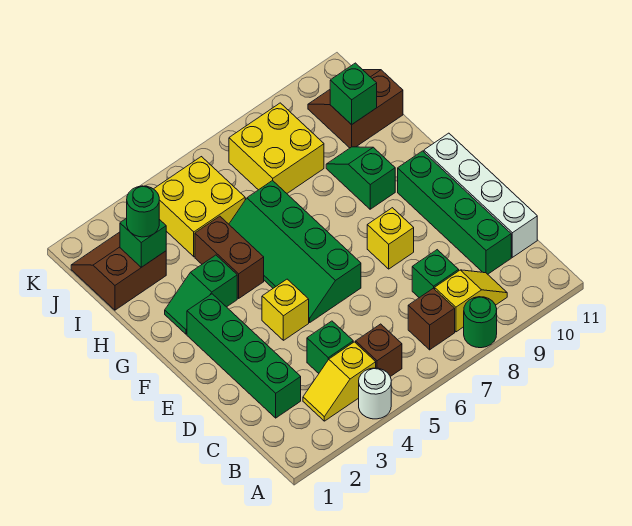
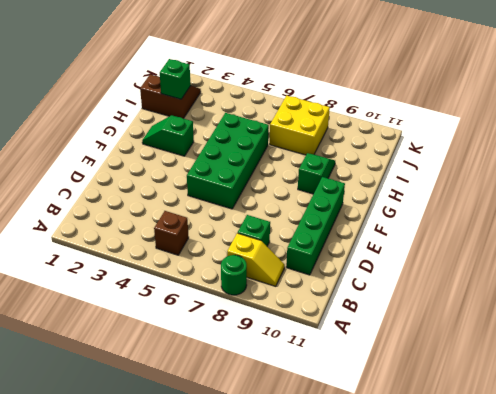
green 2x4 brick [187,113,269,209] -> green 2x4 slope [229,180,361,322]
none -> white 1x1 round brick [359,368,391,419]
none -> yellow 1x2 slope [303,342,376,421]
none -> brown 1x1 brick [408,288,455,350]

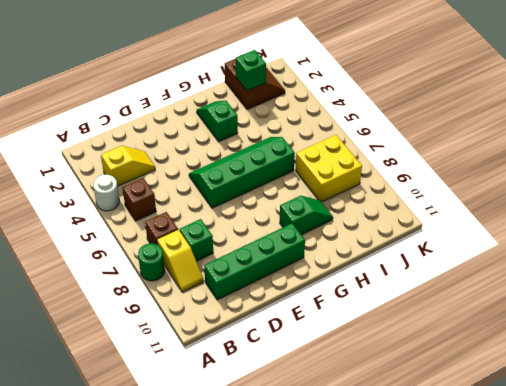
yellow 1x2 slope [101,146,155,186] -> yellow 1x2 slope turned to [303,342,376,421]
none -> green 1x4 brick [187,294,301,418]
none -> green 1x1 brick [307,321,353,373]
none -> white 1x4 brick [424,133,537,257]

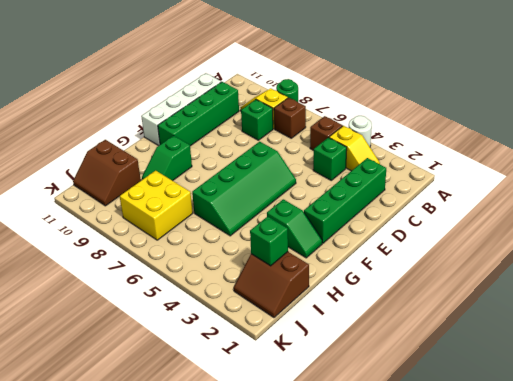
none -> yellow 1x1 brick [262,279,309,340]
none -> yellow 1x1 brick [367,208,414,269]
none -> brown 1x2 brick [195,216,264,298]

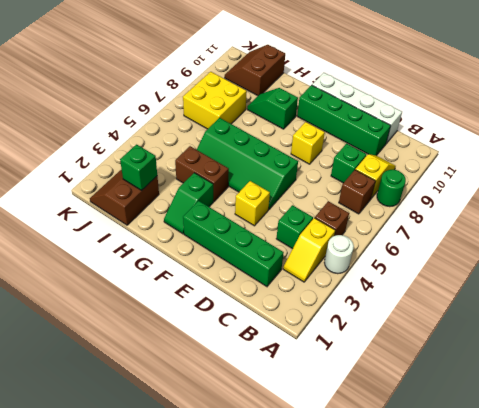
none -> yellow 2x2 brick [154,157,245,257]
none -> green 1x1 brick [330,63,377,125]
none -> green 1x1 round brick [127,186,159,237]

